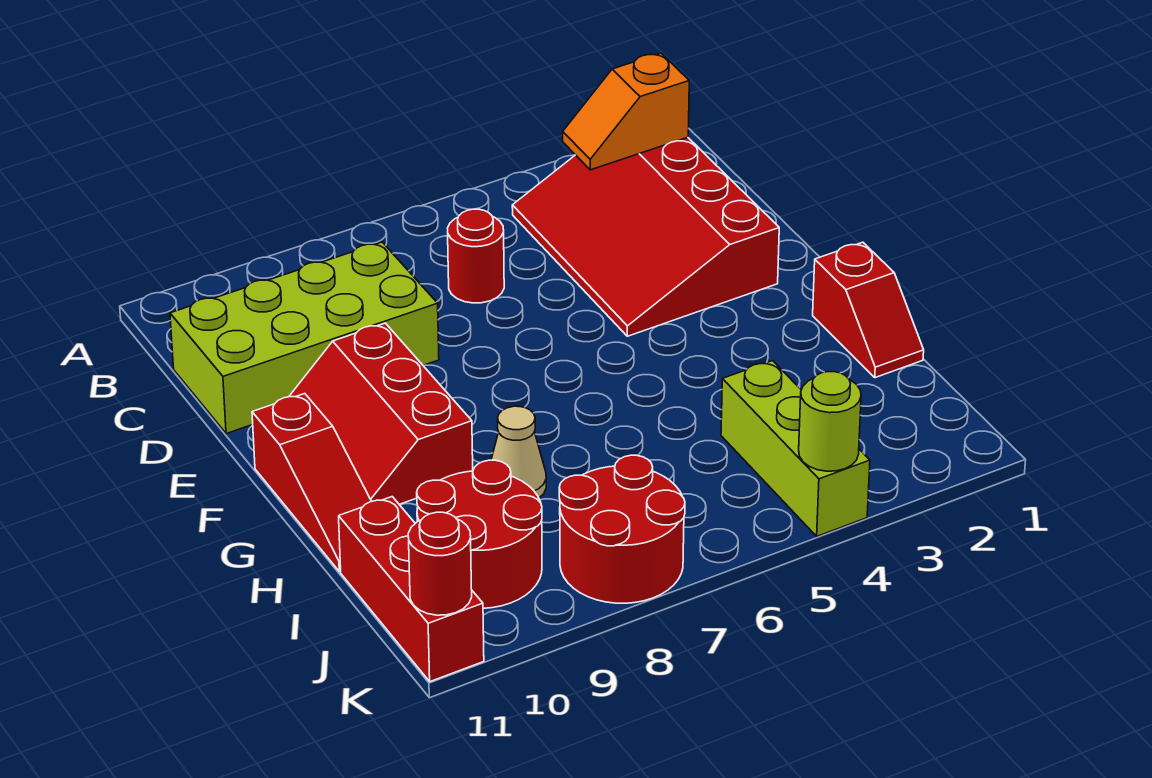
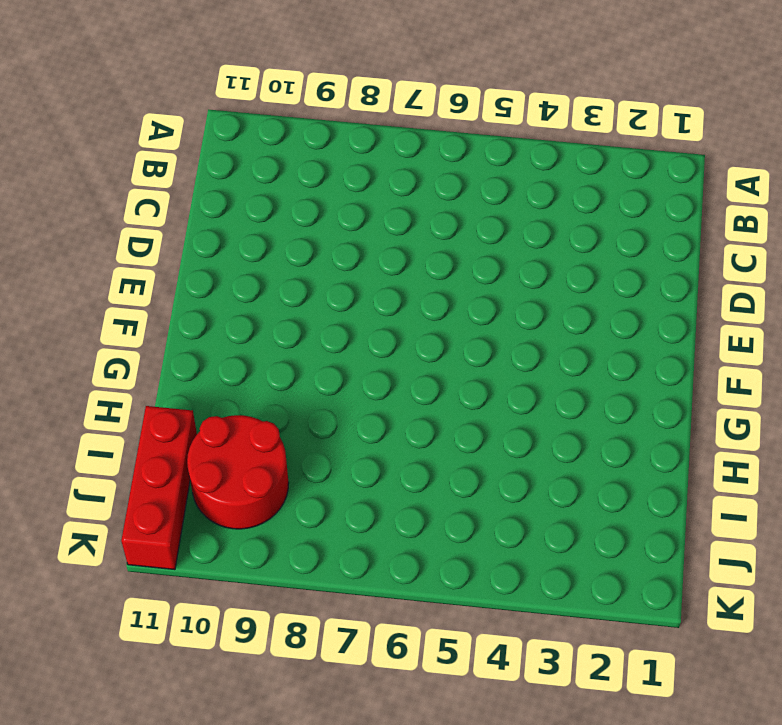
none -> red 3x4 slope [512,138,779,336]
none -> red 1x1 round brick [448,209,504,303]
none -> lime 2x4 brick [170,242,439,434]

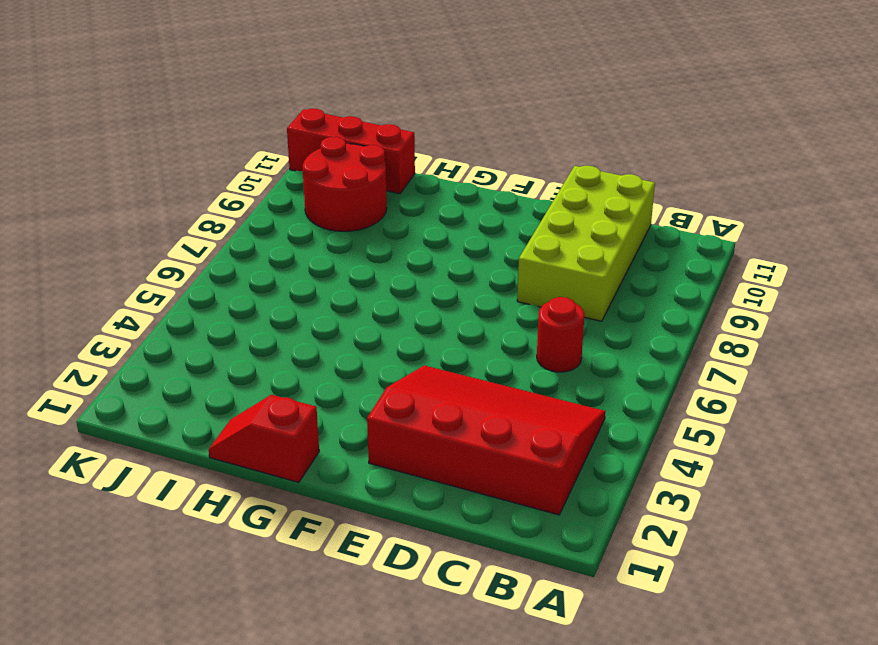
none -> red 2x3 slope [289,323,473,504]
none -> red 1x3 slope [252,394,371,572]
none -> tan 1x1 cone [491,406,546,498]

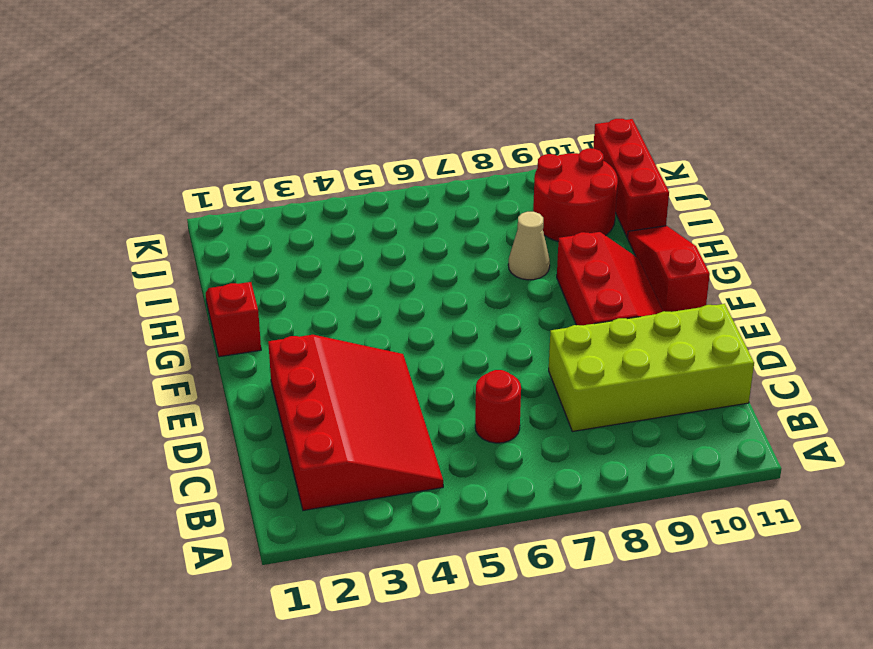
none -> lime 1x3 brick [721,361,870,536]
none -> red 2x2 round brick [559,455,685,603]
none -> orange 1x2 slope [563,53,689,170]

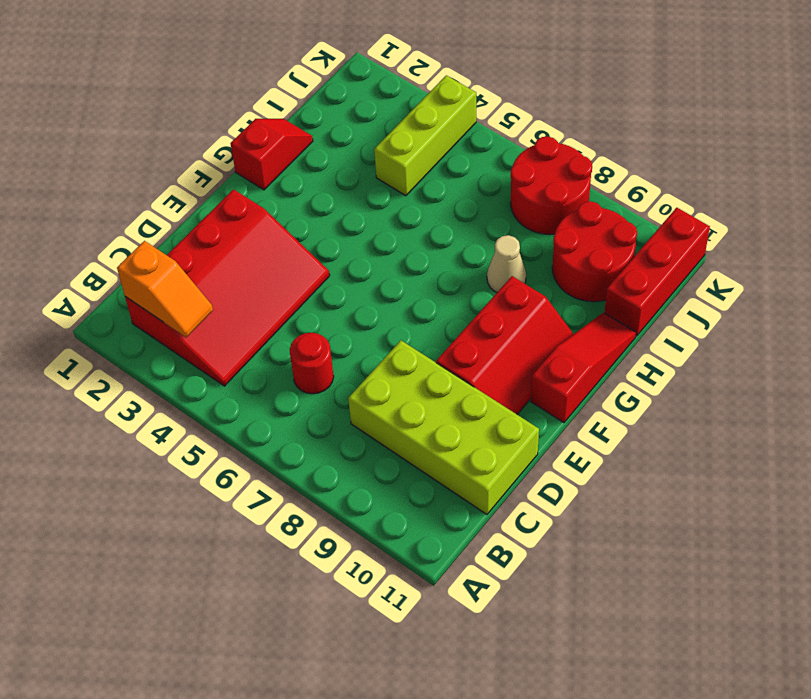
none -> lime 1x1 round brick [799,372,861,471]
none -> red 1x1 round brick [408,512,472,615]

